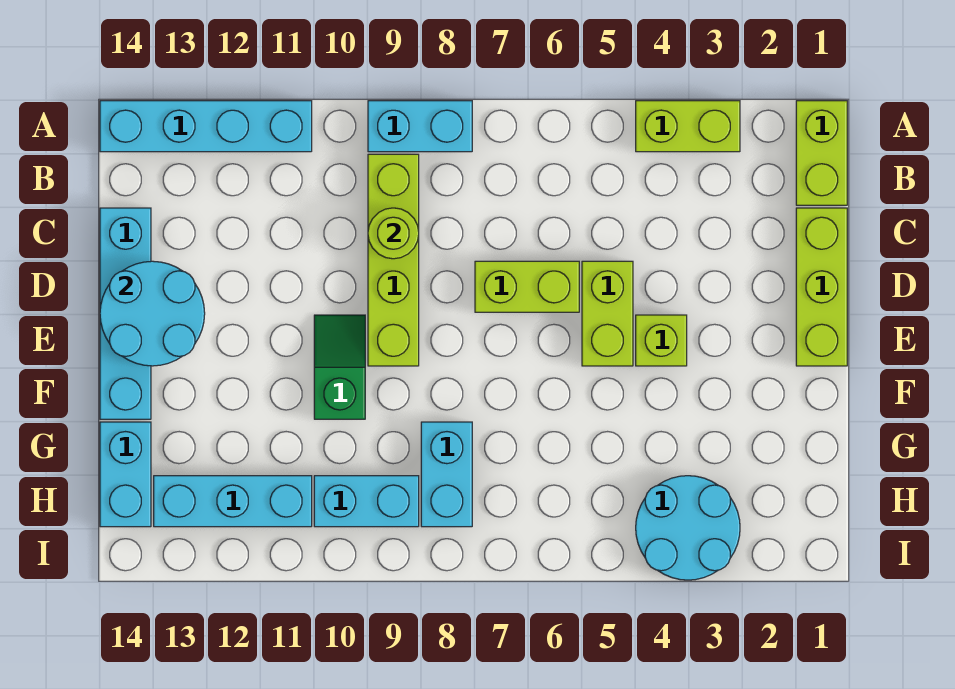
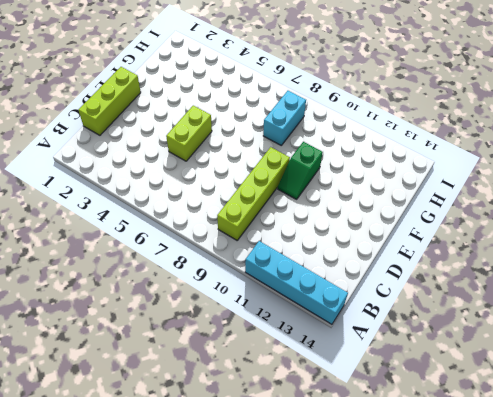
none -> lime 1x2 brick [796,101,847,205]
none -> lime 1x2 brick [636,101,740,152]
none -> cyan 1x2 brick [368,101,472,152]

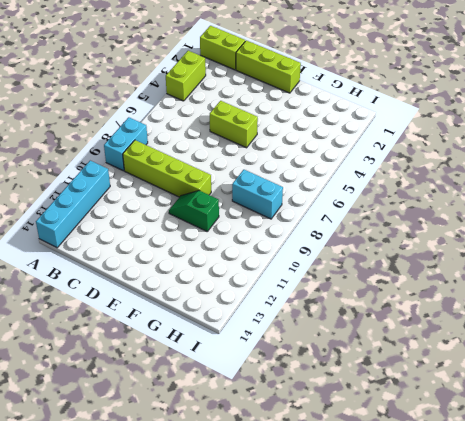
none -> cyan 1x4 brick [100,208,151,419]
none -> lime 1x2 brick [475,261,579,312]
none -> lime 1x1 brick [636,315,687,366]

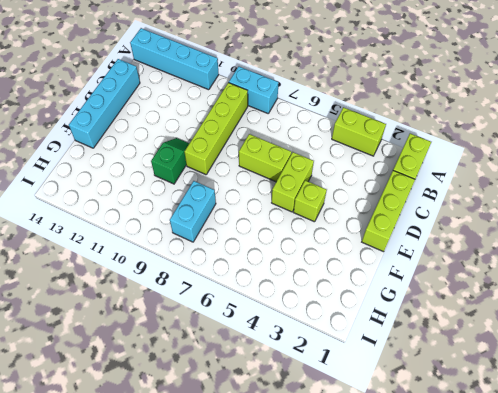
none -> cyan 1x2 brick [100,422,151,527]
none -> cyan 2x2 round brick [636,476,740,580]
none -> cyan 1x2 brick [314,476,419,527]

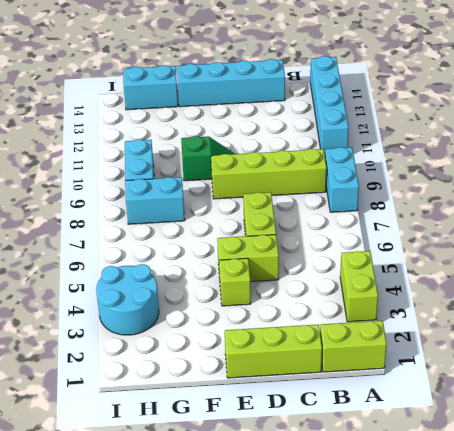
none -> cyan 1x3 brick [154,476,312,527]
none -> lime 1x1 round brick [368,208,419,259]
none -> cyan 2x2 round brick [100,261,205,366]

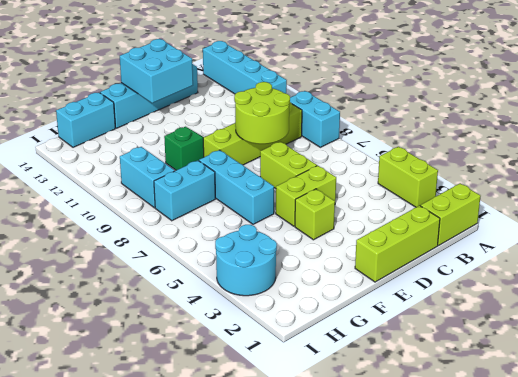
lime 2x2 round brick [234,82,290,144] -> lime 1x1 round brick [368,208,419,259]
cyan 2x2 brick [120,39,193,103] -> cyan 2x2 round brick [100,261,205,366]
cyan 1x3 brick [199,150,274,224] -> cyan 1x3 brick moved to [154,476,312,527]

